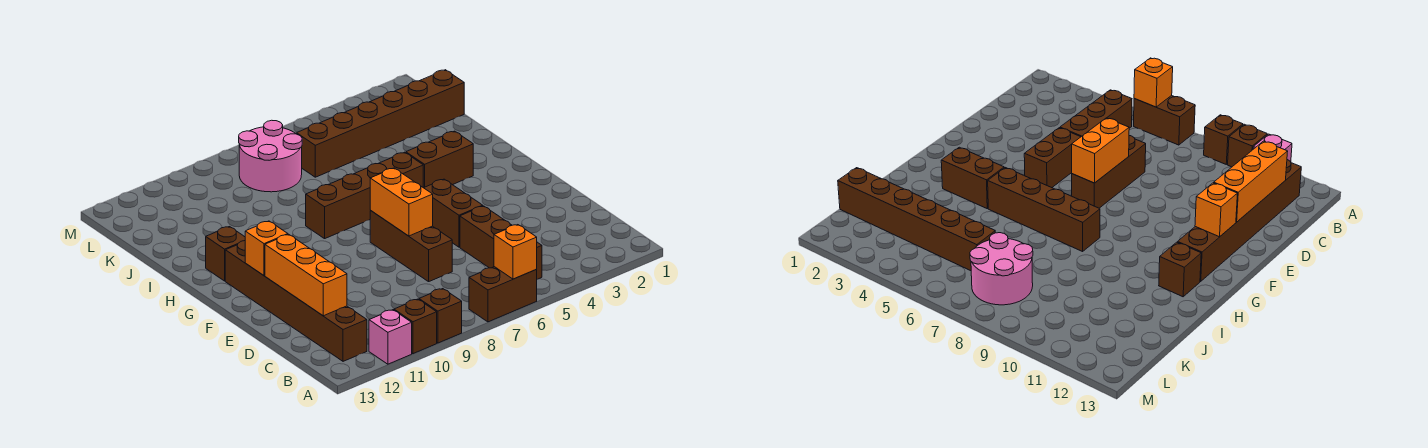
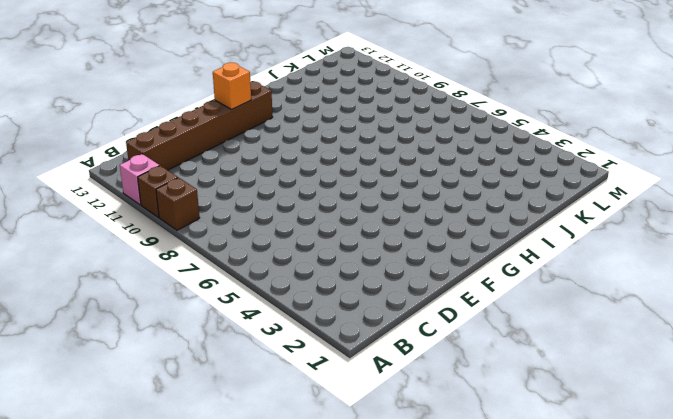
none -> brown 1x2 brick [469,267,537,322]
none -> brown 1x3 brick [460,206,542,279]
none -> brown 1x3 brick [370,211,452,282]

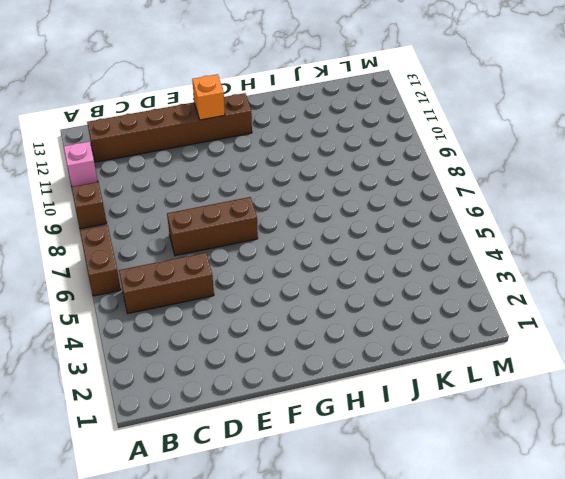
none -> brown 1x1 brick [394,299,437,354]
none -> brown 1x2 brick [424,179,483,247]
none -> brown 1x2 brick [406,131,473,188]

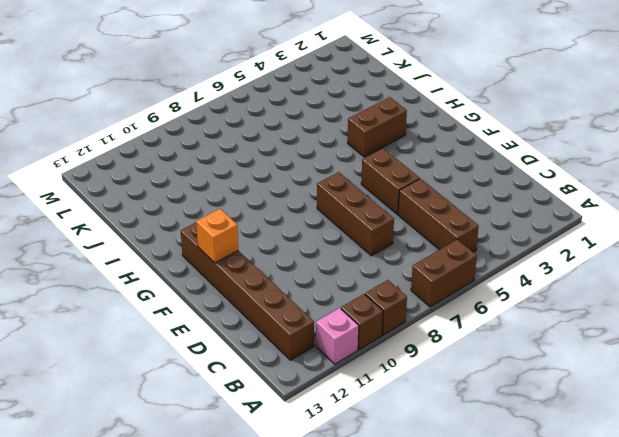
none -> brown 1x4 brick [306,152,423,239]
none -> brown 1x1 brick [206,227,245,281]
none -> brown 1x6 brick [297,70,464,177]

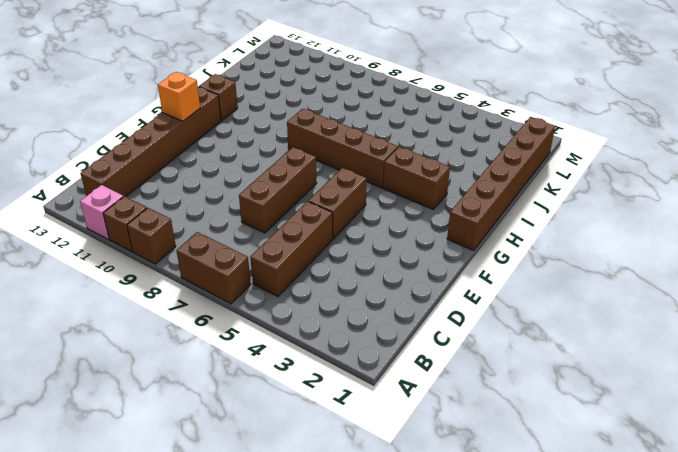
brown 1x6 brick [447,117,555,250] -> brown 1x6 brick turned to [297,70,464,177]
none -> pink 2x2 round brick [239,120,302,192]
none -> orange 1x1 brick [494,225,537,279]
none -> orange 1x3 brick [265,234,347,316]

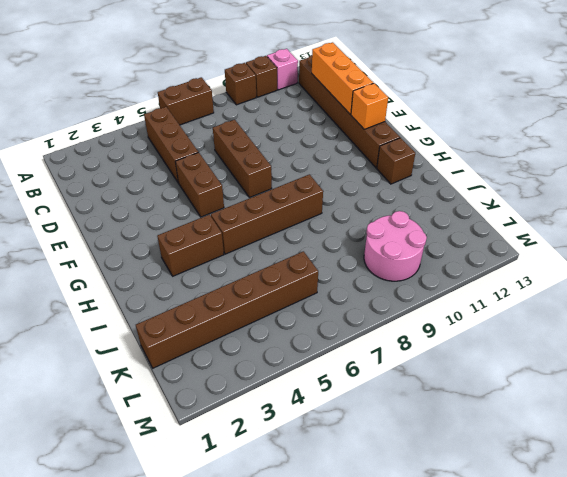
pink 2x2 round brick [364,211,427,281] -> pink 2x2 round brick moved to [239,120,302,192]
none -> orange 1x1 brick [494,225,537,279]
none -> orange 1x2 brick [370,168,433,236]

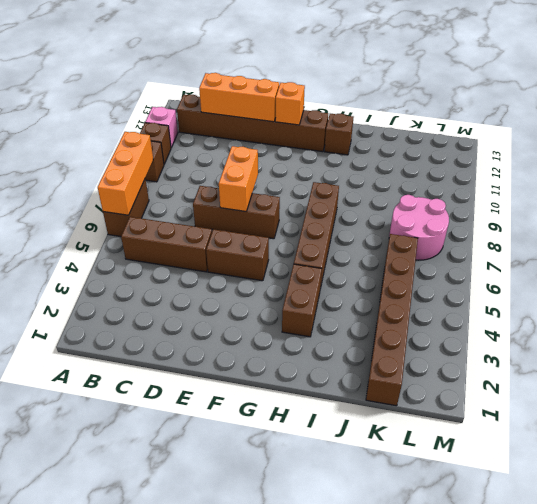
orange 1x3 brick [98,132,153,215] -> orange 1x1 brick [494,225,537,279]
orange 1x2 brick [219,146,258,212] -> orange 1x2 brick turned to [370,168,433,236]

